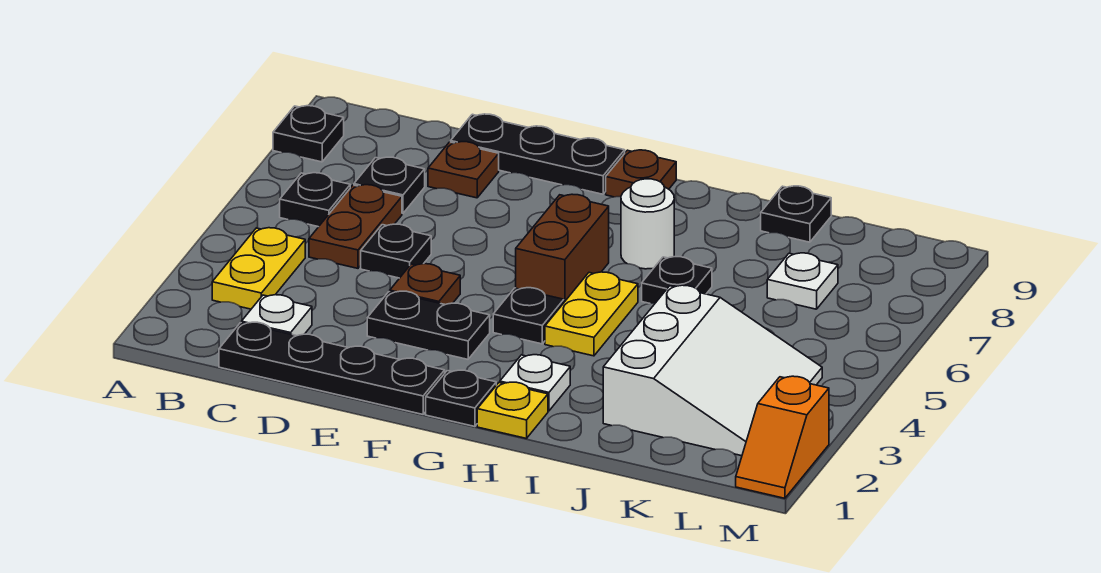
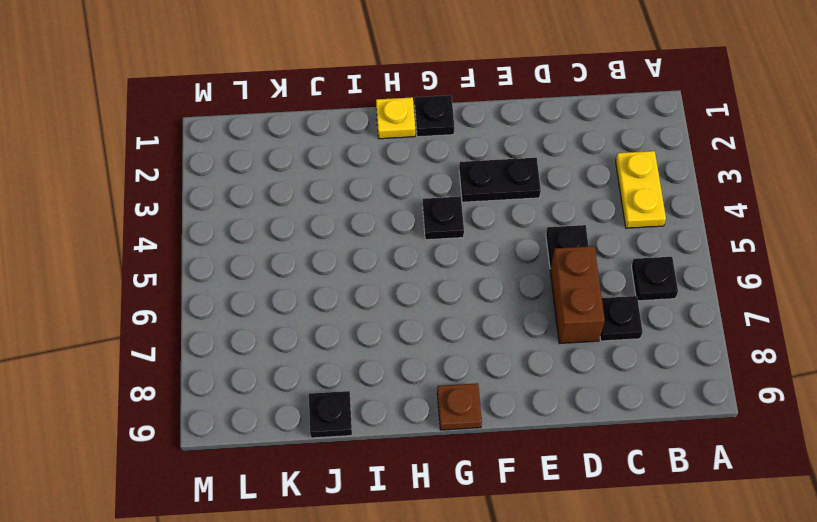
brown 1x2 brick [550,246,605,344] -> brown 1x2 brick moved to [516,194,609,302]
none -> black 1x1 plate [273,106,344,162]
none -> black 1x4 plate [219,322,445,414]
none -> white 1x1 plate [241,295,312,336]

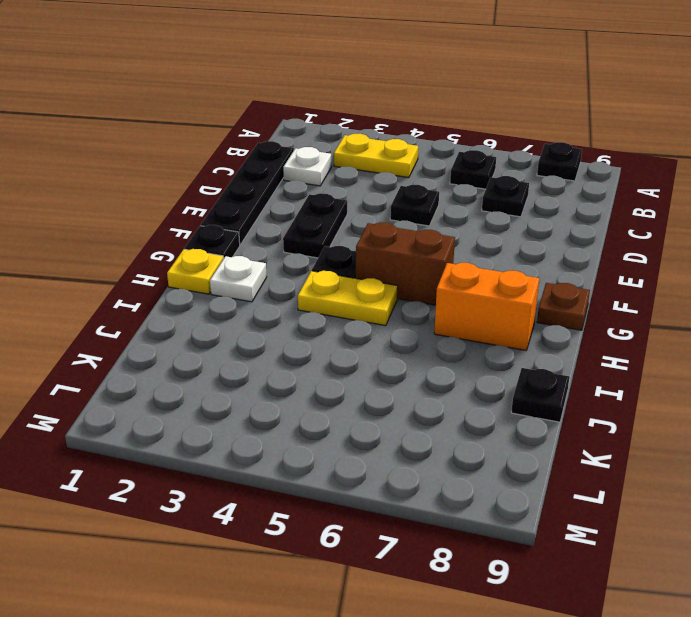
orange 1x2 brick [434,263,539,350] -> white 1x1 round brick [621,179,674,269]
none -> brown 1x2 plate [309,185,402,268]
none -> brown 1x1 plate [428,142,499,198]
none -> black 1x3 plate [451,114,625,194]

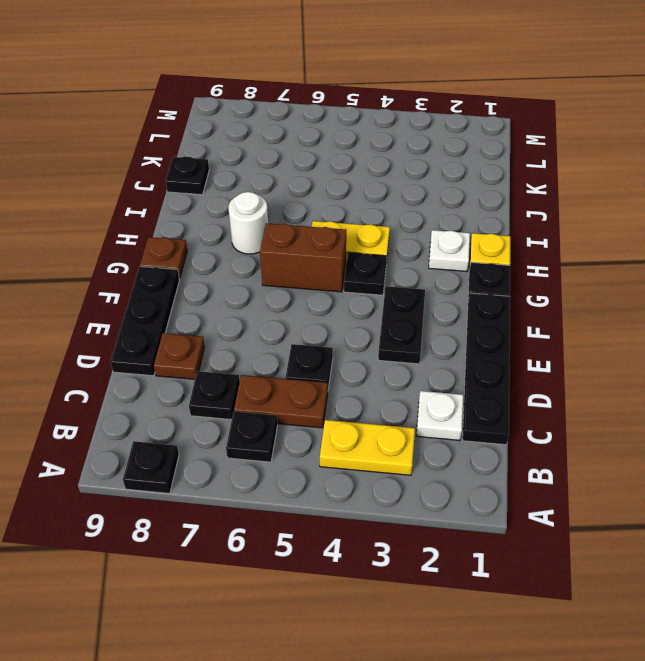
none -> brown 1x1 plate [390,264,460,305]
none -> black 1x1 plate [642,257,712,303]
none -> white 3x3 slope [603,285,822,456]

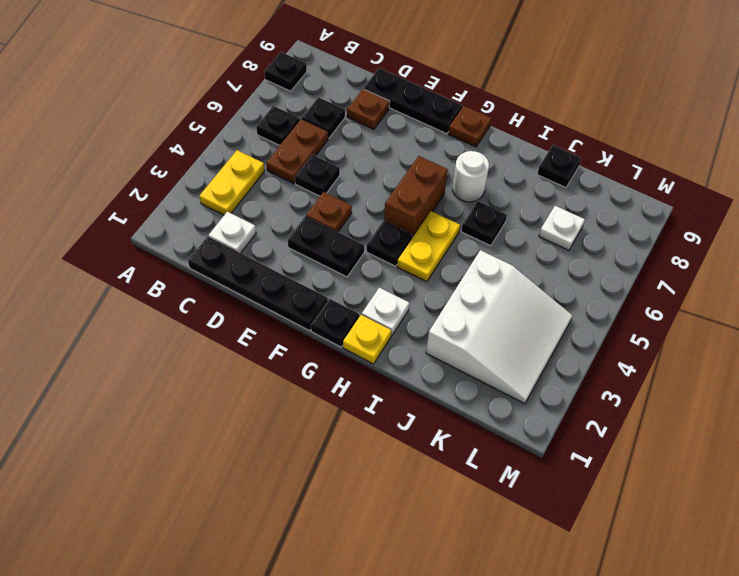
none -> orange 1x2 slope [736,376,829,498]

